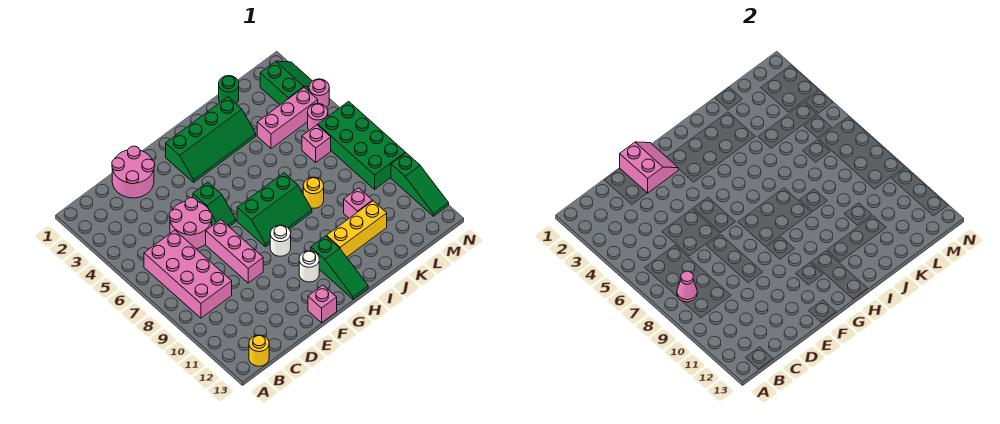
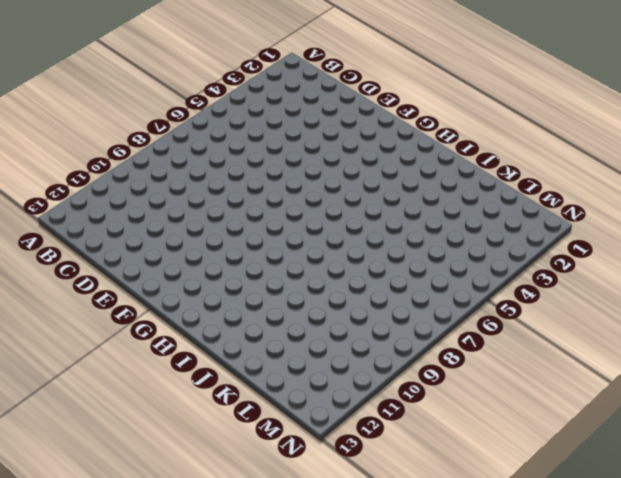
none -> pink 2x4 brick [144,230,232,318]
none -> yellow 1x1 round brick [249,335,269,366]
none -> pink 2x2 round brick [112,146,155,198]

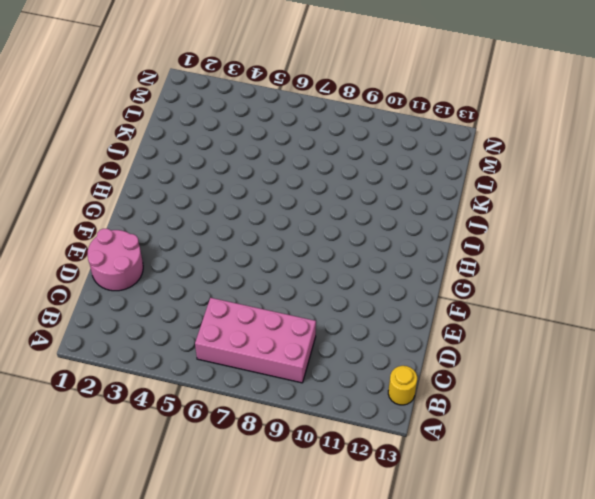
none -> pink 2x2 round brick [169,198,212,249]
none -> pink 1x3 brick [206,220,263,283]
none -> green 1x2 slope [193,182,236,227]

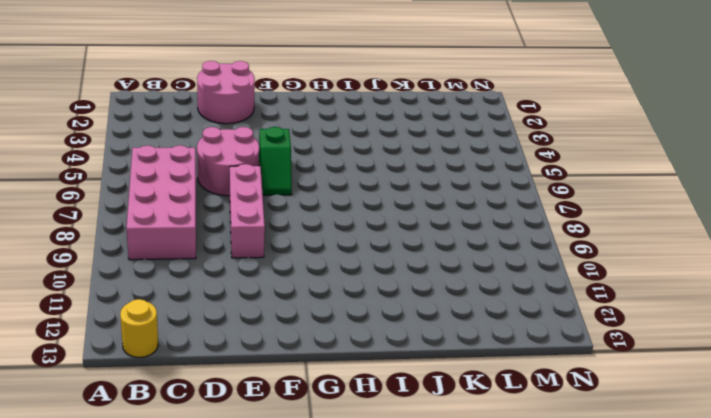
none -> pink 1x1 brick [308,285,337,323]
none -> green 2x4 slope [166,97,256,182]
none -> green 2x3 slope [237,173,312,247]

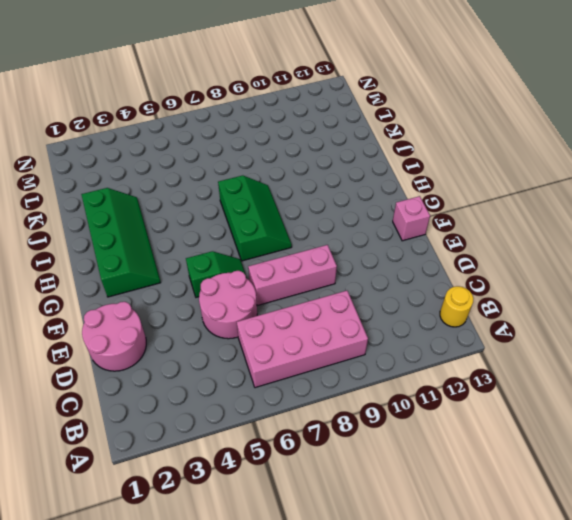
none -> white 1x1 round brick [270,225,291,256]
none -> white 1x1 round brick [299,251,319,282]
none -> green 1x3 slope [311,236,368,299]

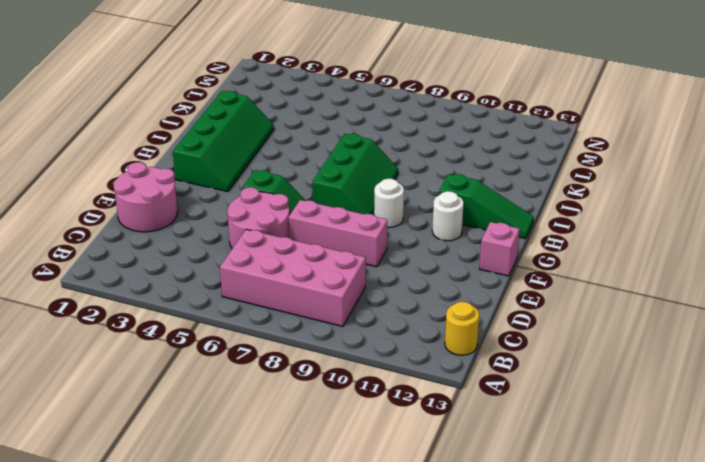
none -> yellow 1x3 brick [327,201,387,257]
none -> yellow 1x1 round brick [303,177,324,208]
none -> green 1x1 round brick [219,76,239,104]

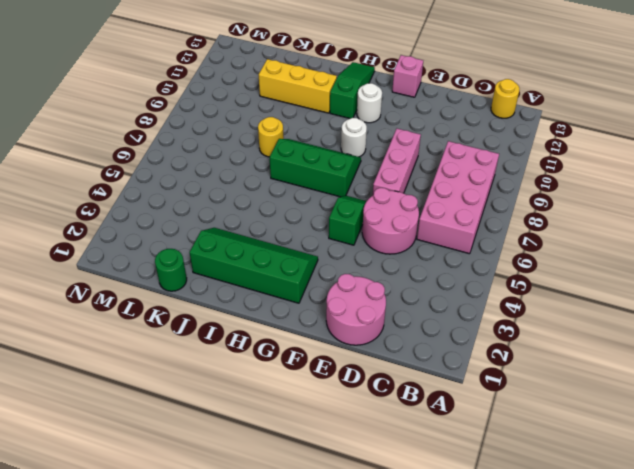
none -> pink 1x3 brick [257,88,318,149]
none -> pink 1x1 brick [344,188,372,218]
none -> pink 1x1 brick [302,125,331,162]

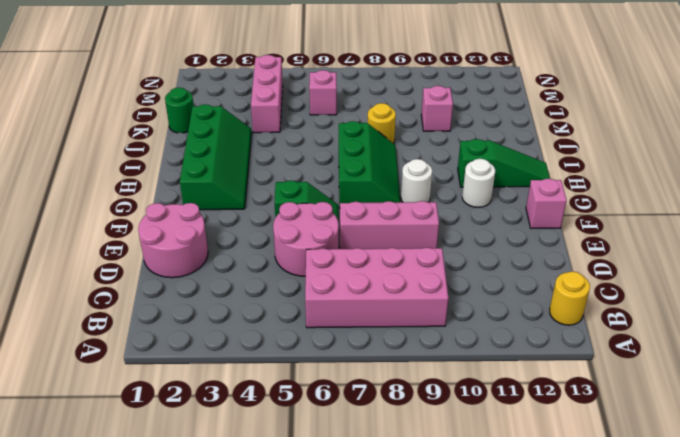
none -> yellow 1x3 brick [327,201,387,257]
none -> green 2x2 slope [260,61,312,105]
none -> pink 1x1 round brick [308,104,328,130]

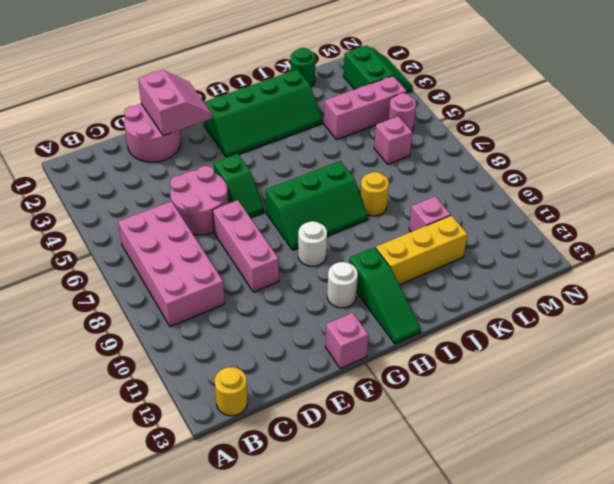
none -> green 2x4 brick [318,102,405,189]
none -> pink 1x1 round brick [309,79,329,108]
none -> green 1x3 slope [391,153,449,216]

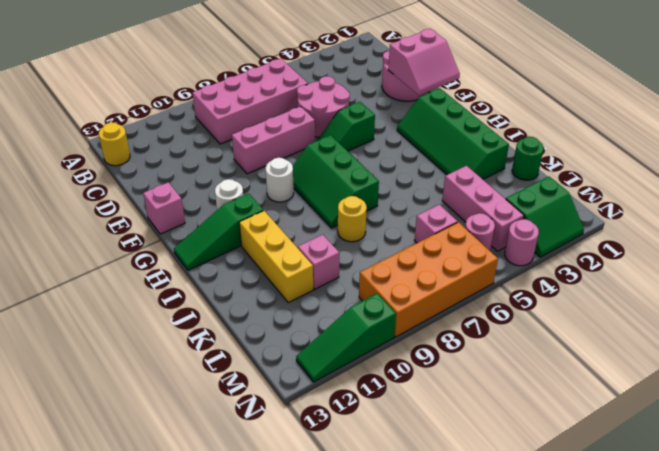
orange 2x4 brick [359,222,498,337] -> green 2x4 brick [318,102,405,189]
none -> pink 1x1 cone [677,271,697,302]

